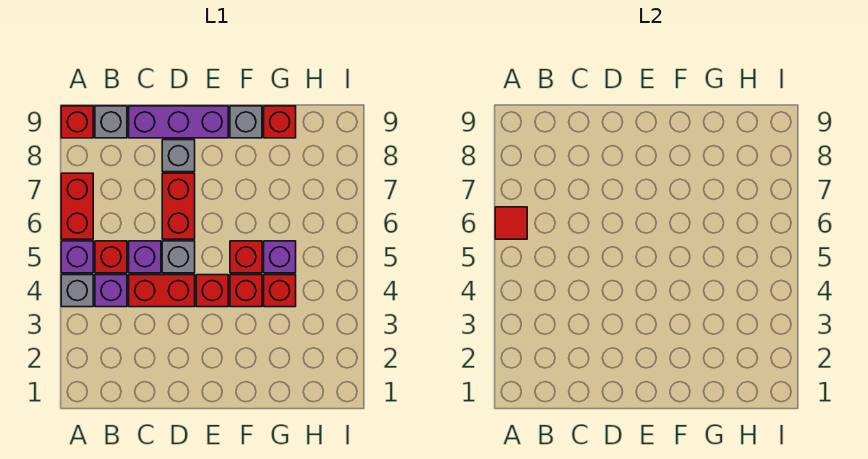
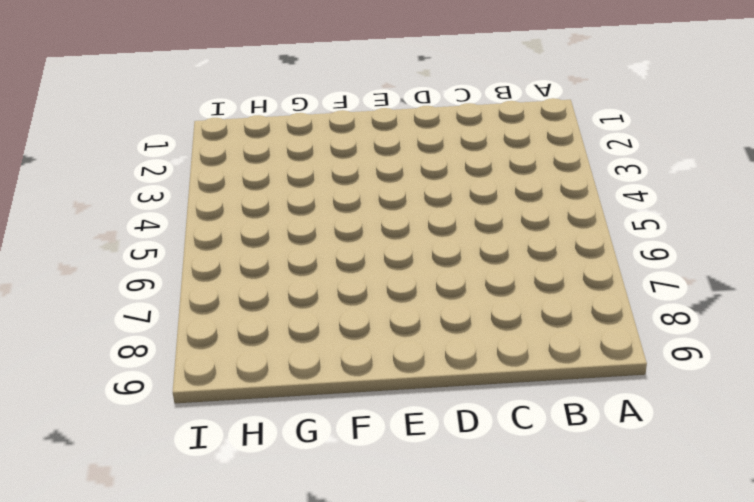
none -> grey 1x1 brick [61,275,93,307]
none -> purple 1x1 brick [61,241,93,273]
none -> red 1x2 brick [61,173,93,239]

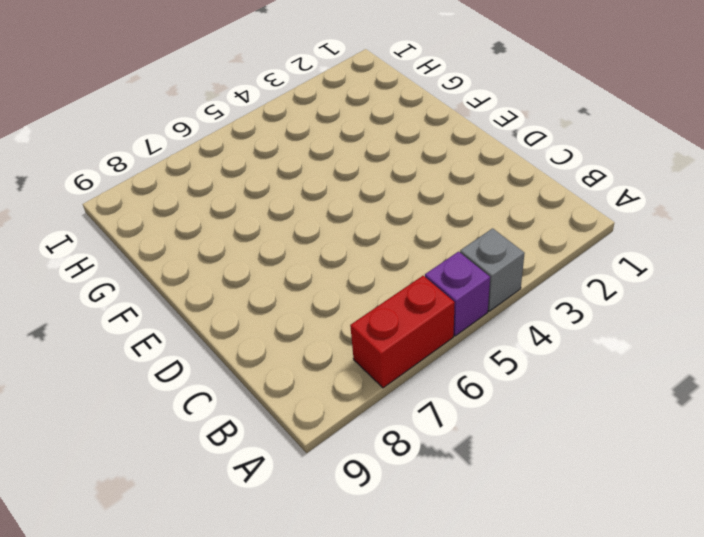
none -> red 1x1 brick [61,106,93,138]
none -> purple 1x1 brick [95,275,127,307]
none -> red 1x1 brick [95,241,127,273]

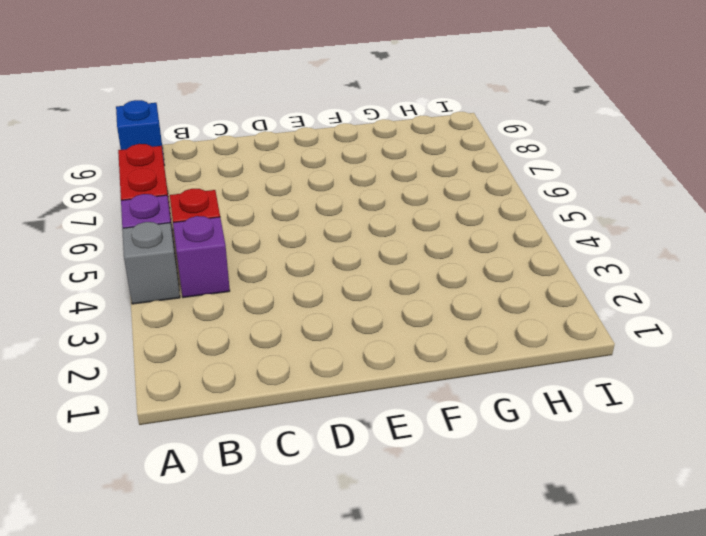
blue 1x1 brick [116,100,164,161] -> red 1x1 brick [61,106,93,138]
none -> grey 1x1 brick [95,106,127,138]
none -> red 1x2 brick [129,275,195,307]
none -> purple 1x1 brick [129,241,161,273]

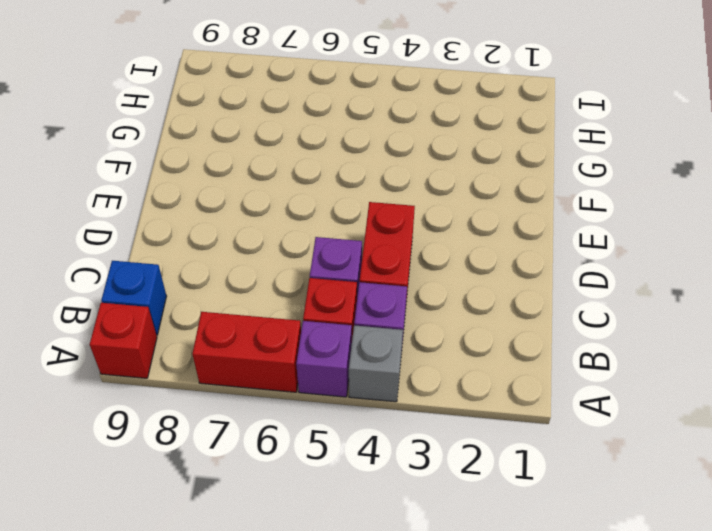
blue 1x1 brick [101,261,167,335] -> grey 1x1 brick [95,106,127,138]
none -> purple 1x3 brick [129,106,228,138]
none -> grey 1x1 brick [162,241,195,273]
none -> red 1x2 brick [162,173,195,239]

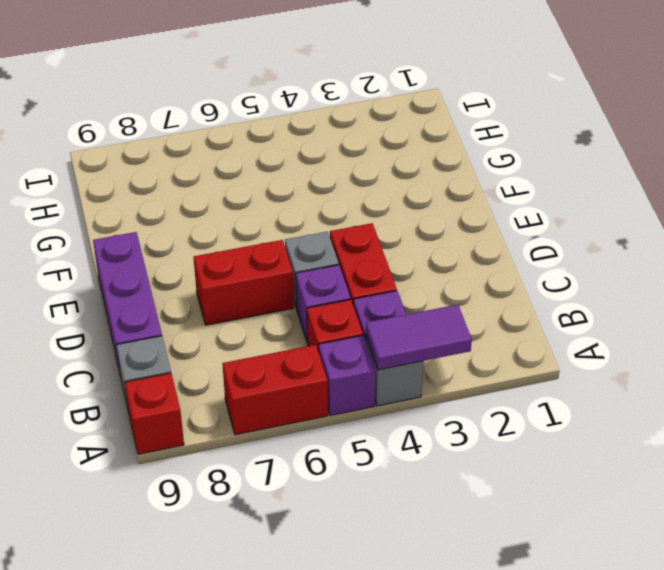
purple 1x2 tile [366,305,472,370] -> none
none -> grey 1x1 brick [162,140,195,172]
none -> red 1x1 brick [196,275,228,307]
none -> red 1x1 brick [230,275,262,307]

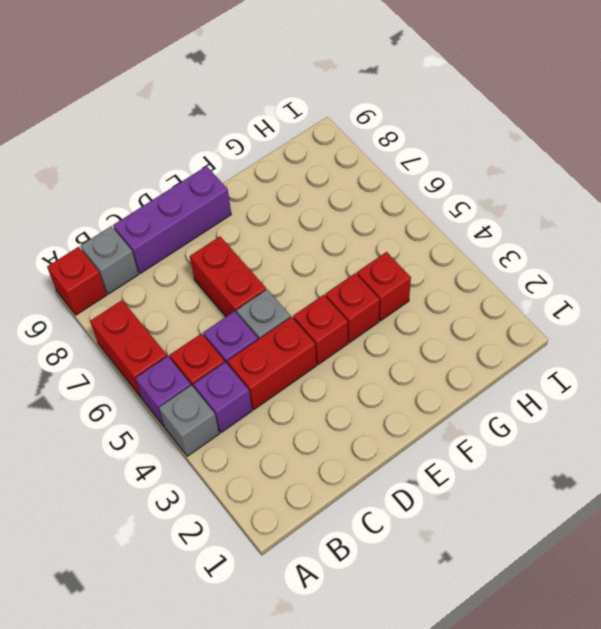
none -> grey 1x1 brick [162,140,195,172]
none -> red 1x1 brick [230,241,262,273]
none -> grey 1x1 brick [230,106,262,138]

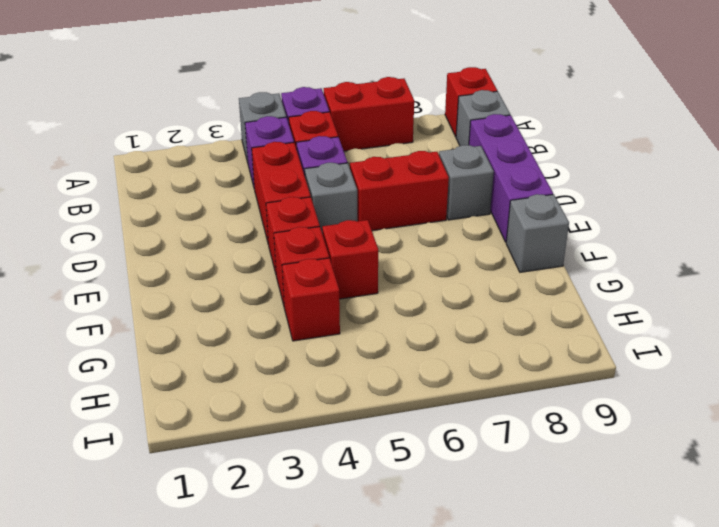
none -> purple 1x1 brick [264,241,296,273]
none -> red 1x1 brick [264,106,296,138]
none -> red 1x1 tile [495,207,527,239]

